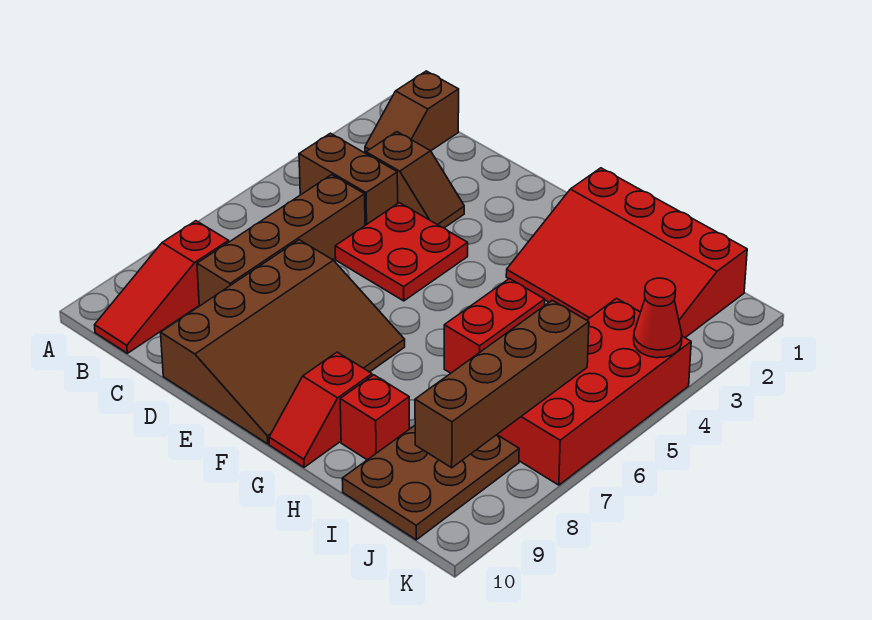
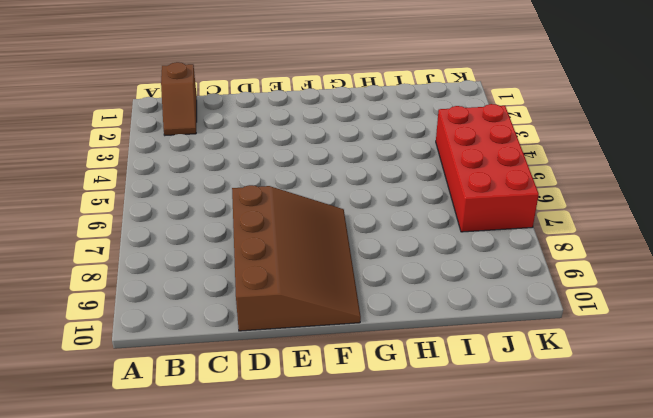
none -> brown 1x2 brick [299,133,398,225]
none -> red 1x3 slope [95,221,229,353]
none -> brown 1x2 slope [366,132,464,228]

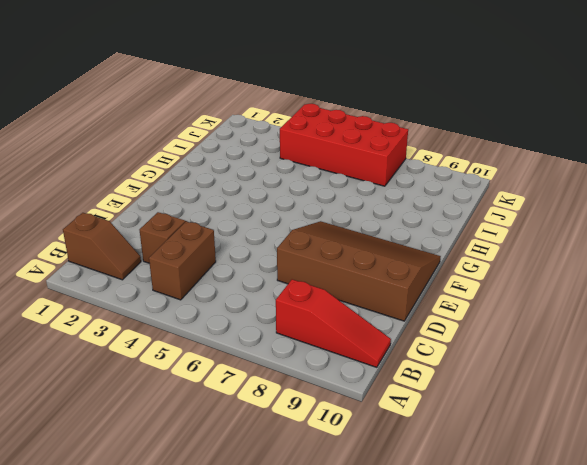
none -> brown 1x4 brick [197,175,365,306]
none -> red 2x2 plate [335,203,468,301]
none -> red 3x4 slope [506,168,747,337]

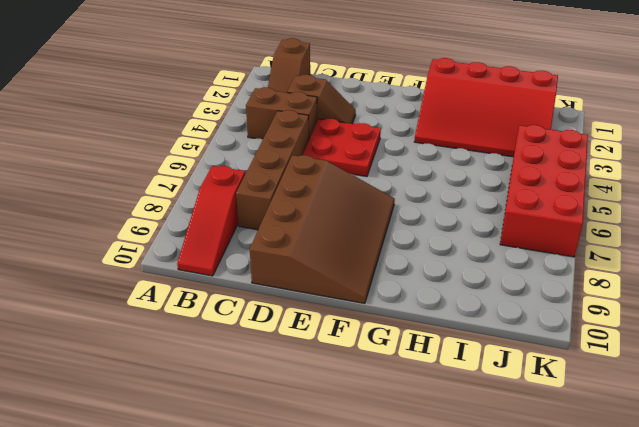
none -> red 1x2 slope [269,352,372,467]
none -> red 1x2 brick [444,279,545,373]
none -> red 1x1 brick [340,375,409,460]

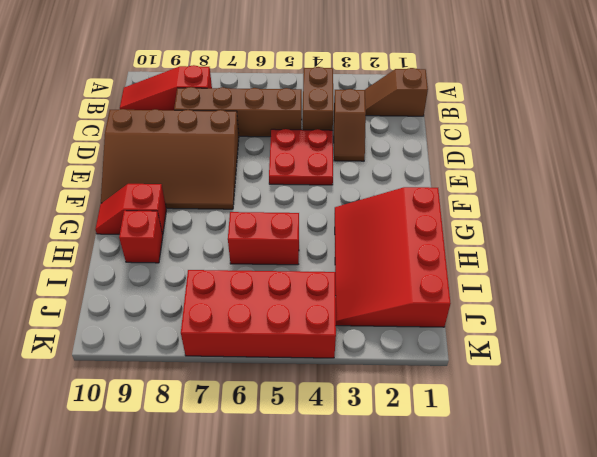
none -> brown 2x3 plate [342,426,519,540]
none -> brown 1x4 brick [415,300,589,468]
none -> red 1x1 cone [634,278,682,358]

